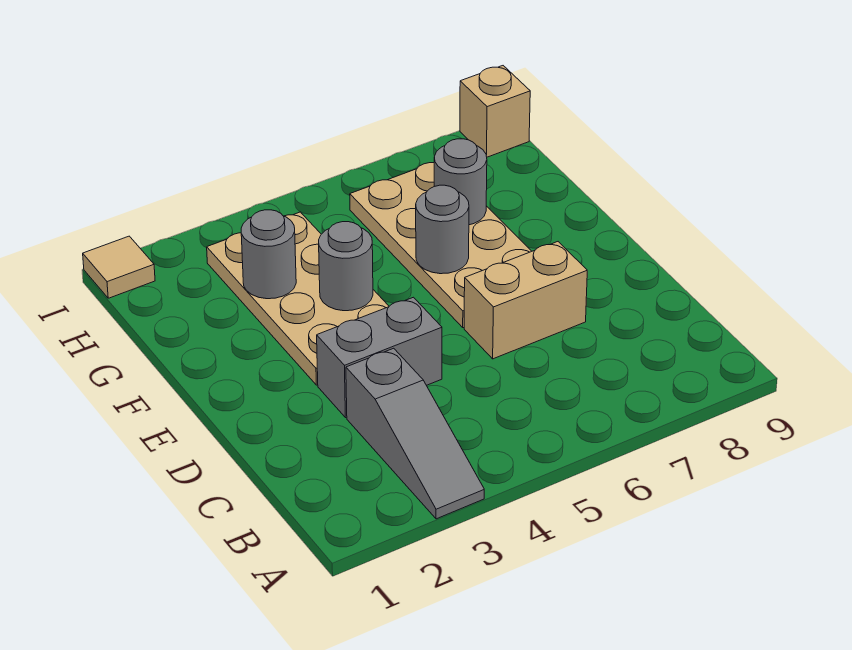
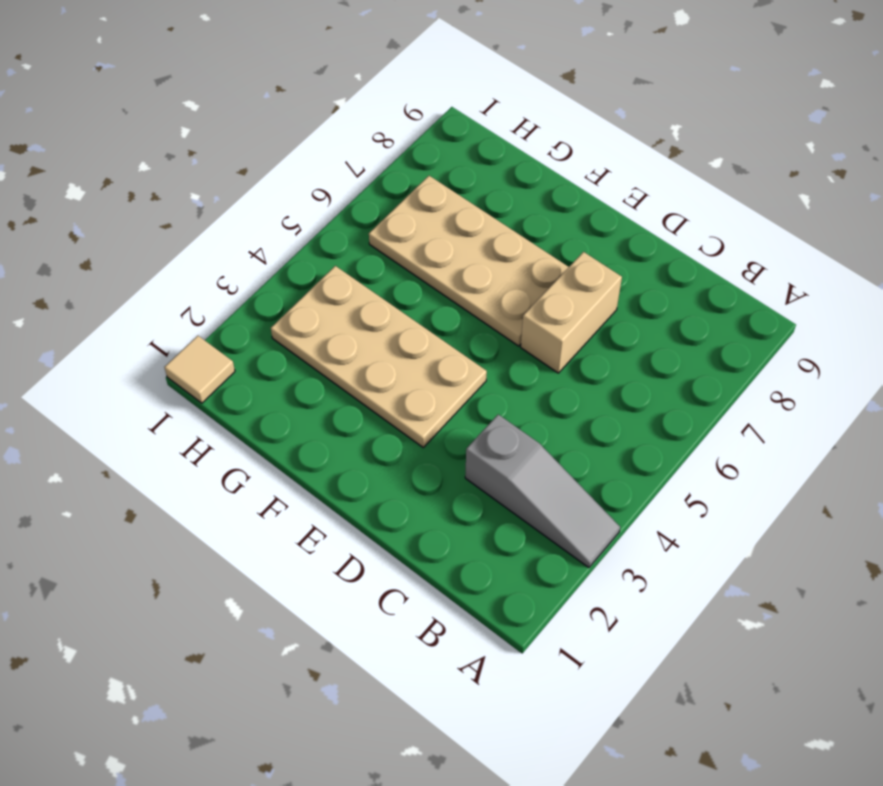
none -> grey 1x2 brick [317,297,442,418]
none -> tan 1x1 brick [460,66,530,157]

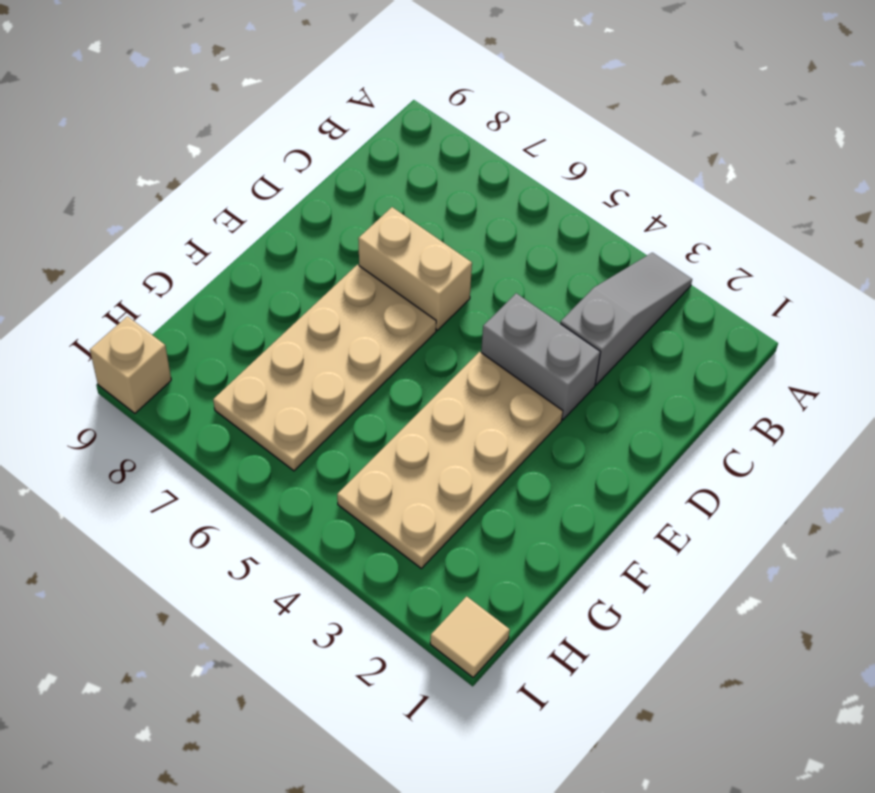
none -> grey 1x1 round brick [319,222,373,311]
none -> grey 1x1 round brick [416,185,469,274]

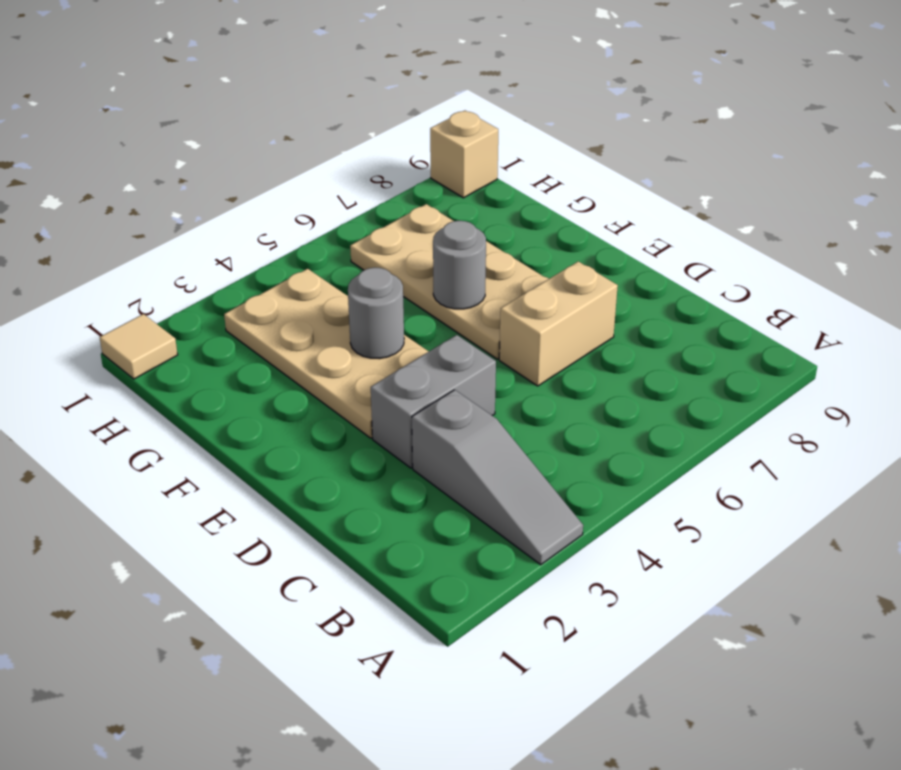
none -> grey 1x1 round brick [241,210,296,299]
none -> grey 1x1 round brick [434,139,487,225]

